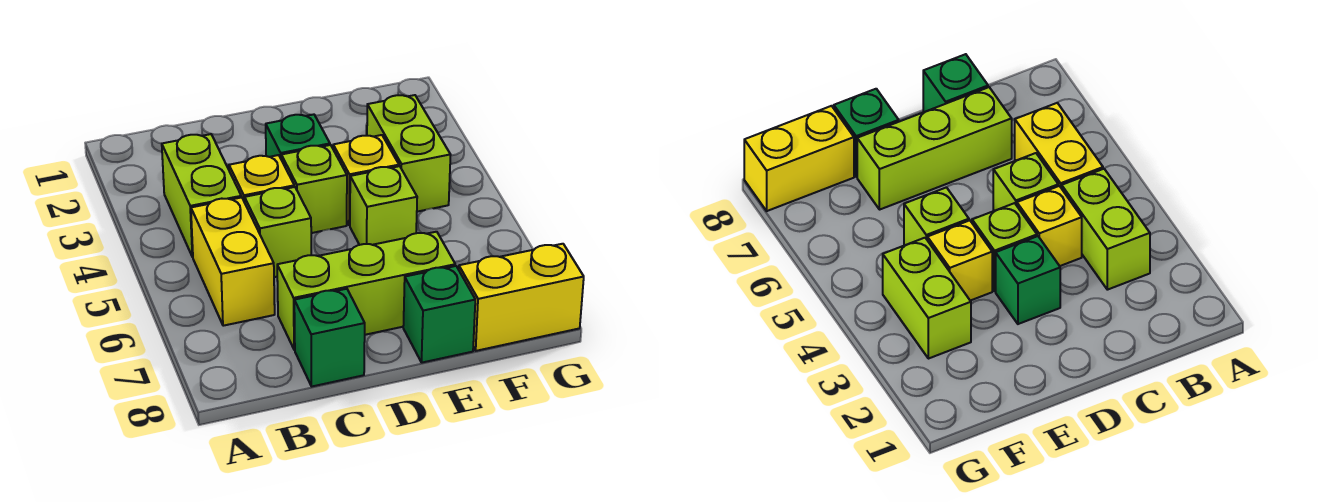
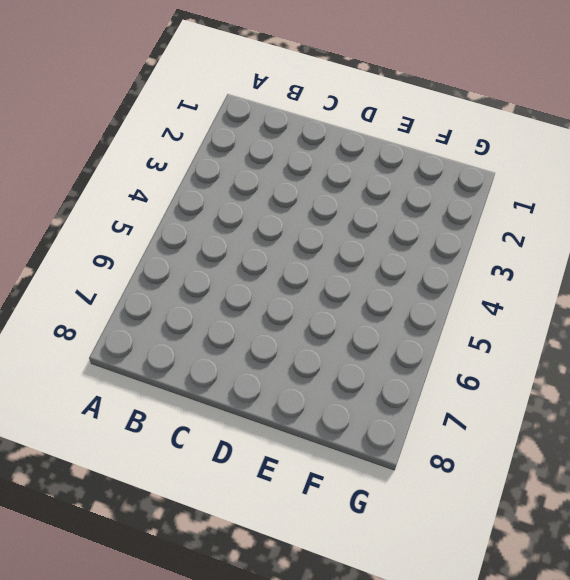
none -> lime 1x2 brick [162,134,241,257]
none -> yellow 1x2 brick [191,197,275,326]
none -> yellow 1x1 brick [229,155,294,202]

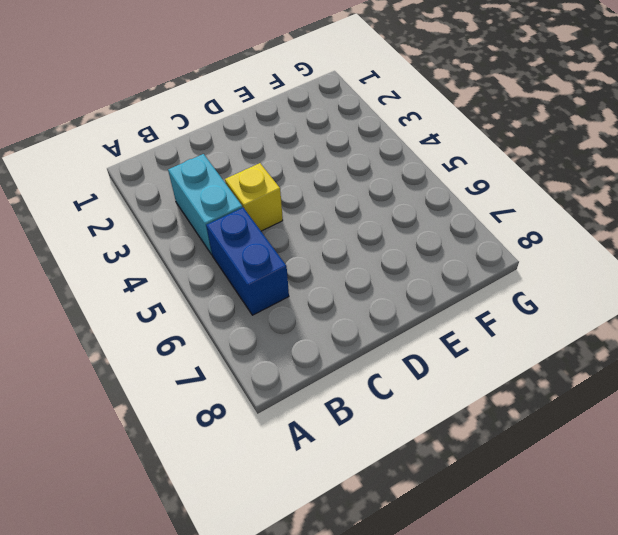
cyan 1x2 brick [168,154,243,255] -> lime 1x2 brick [162,134,241,257]
blue 1x2 brick [206,208,289,315] -> yellow 1x2 brick [191,197,275,326]
none -> lime 1x1 brick [245,187,311,277]
none -> lime 1x3 brick [277,232,455,350]
none -> green 1x1 brick [294,289,365,386]

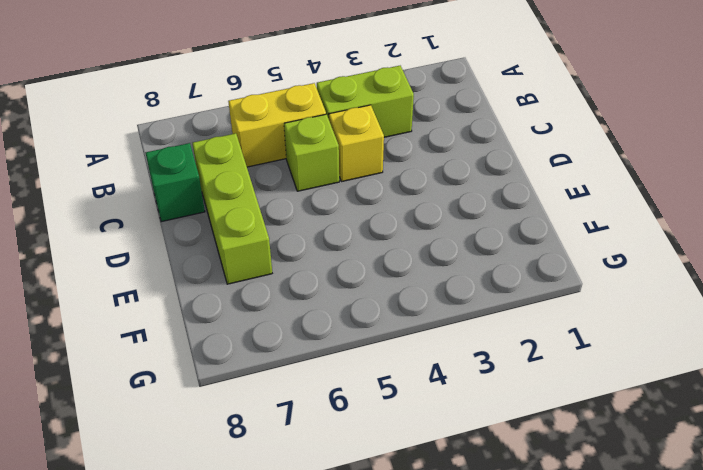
none -> green 1x1 brick [266,114,330,158]
none -> lime 1x1 brick [281,145,347,233]
none -> yellow 1x1 brick [333,135,399,225]

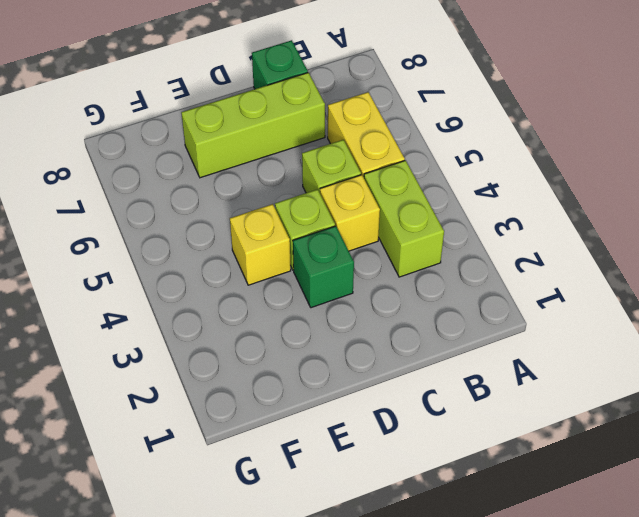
none -> lime 1x1 brick [350,166,417,245]
none -> green 1x1 brick [403,266,475,363]
none -> lime 1x2 brick [367,95,451,212]

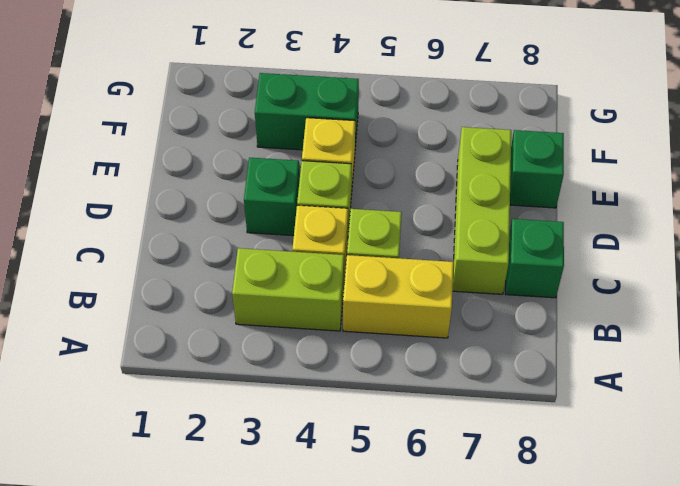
green 1x2 brick [255,73,359,150] -> lime 1x2 brick [367,95,451,212]
none -> lime 1x1 brick [350,166,417,245]
none -> yellow 1x2 brick [459,244,584,351]

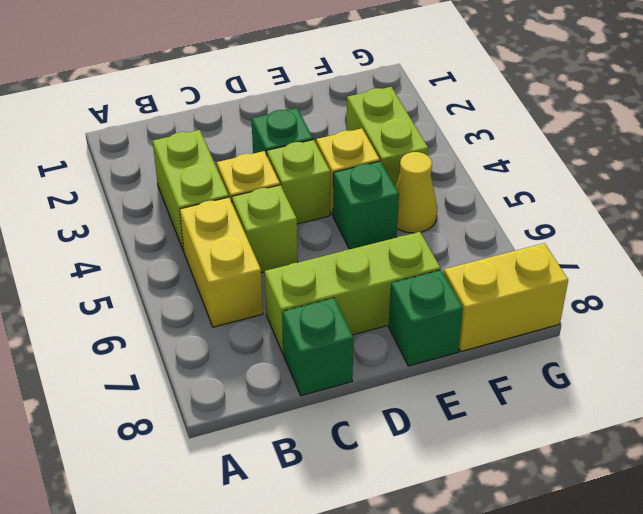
green 1x1 brick [333,161,399,249] -> lime 1x1 brick [350,166,417,245]
yellow 1x1 cone [395,152,437,233] -> none

